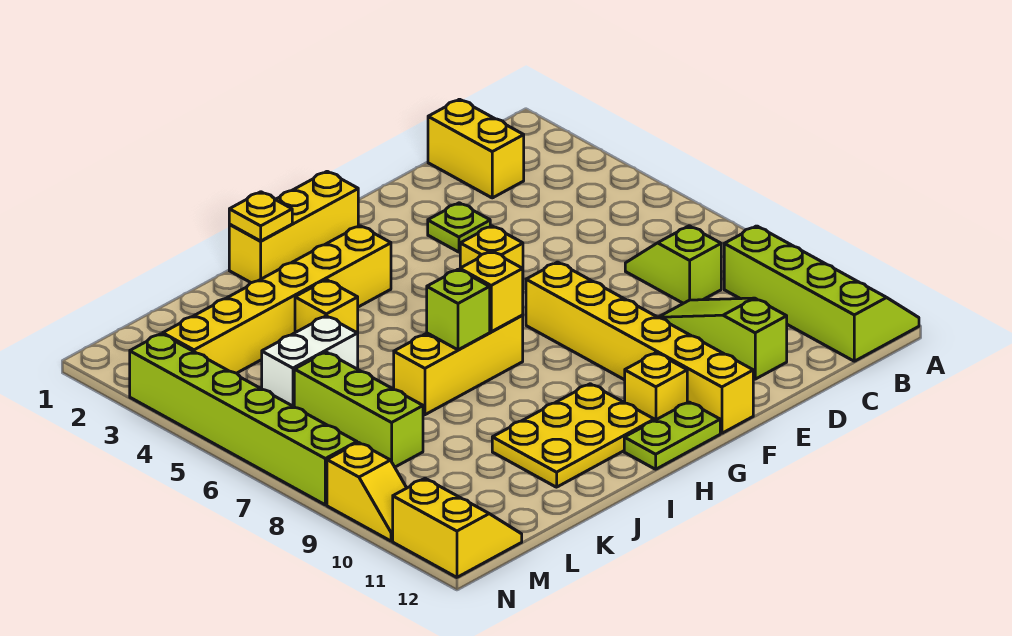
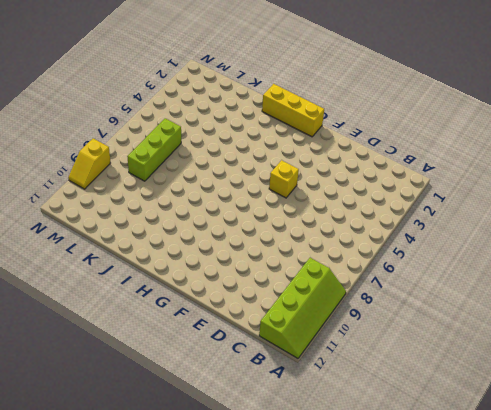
none -> yellow 1x2 brick [428,99,524,198]
none -> lime 1x2 slope [625,226,721,303]
none -> lime 1x3 slope [658,298,787,379]

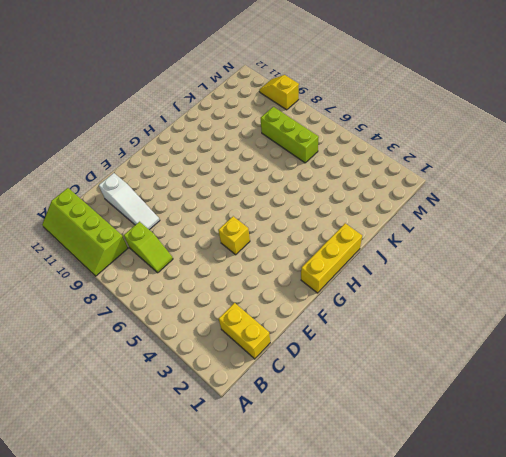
white 1x3 slope [99,173,160,230] -> lime 1x3 slope [658,298,787,379]
none -> lime 1x1 plate [428,203,490,252]
none -> yellow 1x6 brick [526,262,753,433]
none -> yellow 1x1 brick [625,353,687,421]

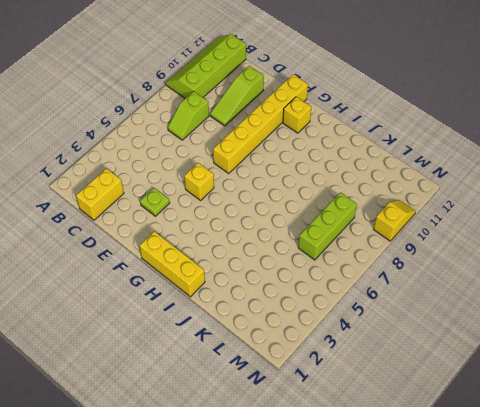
none -> lime 1x2 plate [624,402,720,469]
none -> yellow 1x6 brick [163,226,391,373]
none -> yellow 1x3 brick [394,316,523,415]

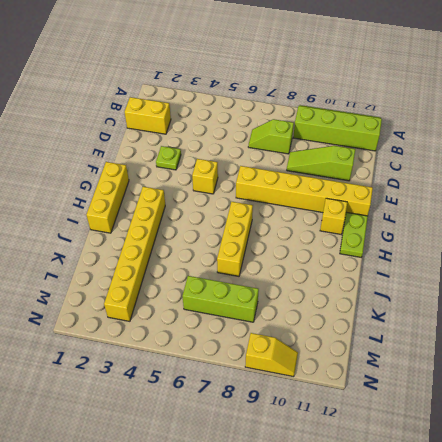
none -> yellow 2x3 plate [492,384,654,487]
none -> yellow 1x1 brick [295,280,358,333]
none -> white 1x2 brick [262,316,358,407]

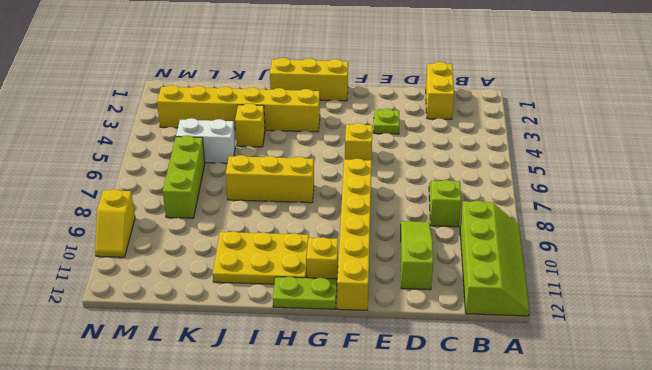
none -> yellow 2x2 slope [393,478,522,577]
none -> lime 1x6 brick [130,334,357,505]
none -> yellow 1x1 brick [460,251,523,332]

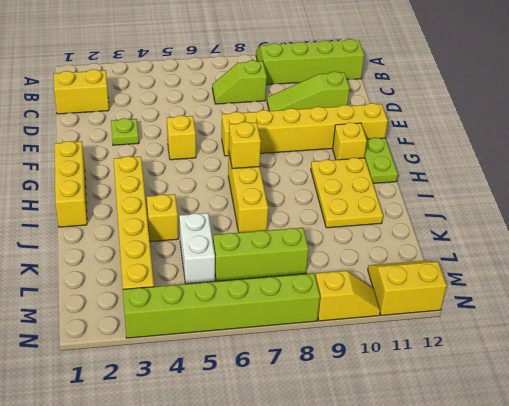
none -> yellow 1x1 plate [229,192,292,241]
none -> lime 1x1 brick [427,269,490,350]

